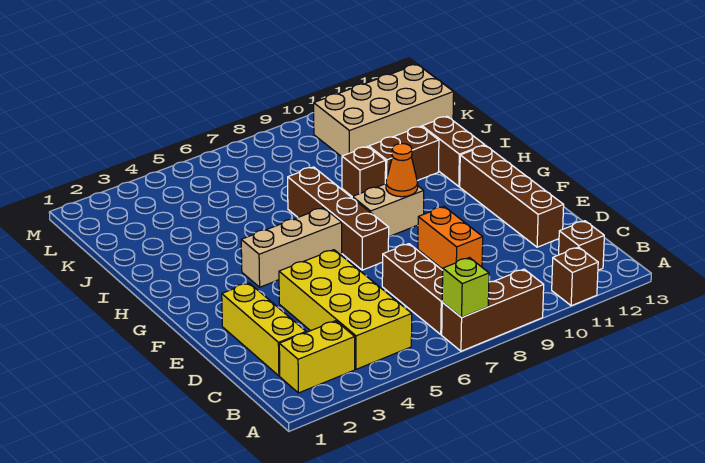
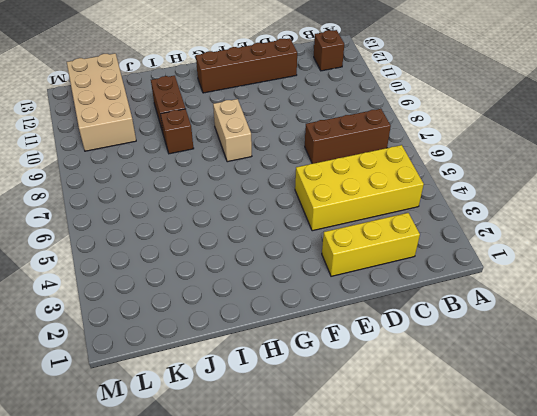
none -> brown 1x3 brick [442,269,544,351]
none -> brown 1x1 brick [552,247,598,306]
none -> yellow 1x2 brick [279,321,355,393]

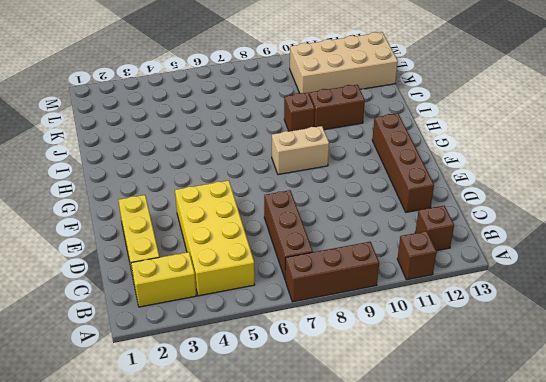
none -> orange 1x2 brick [418,207,483,269]
none -> brown 1x4 brick [288,167,389,270]
none -> tan 1x3 brick [241,208,342,287]

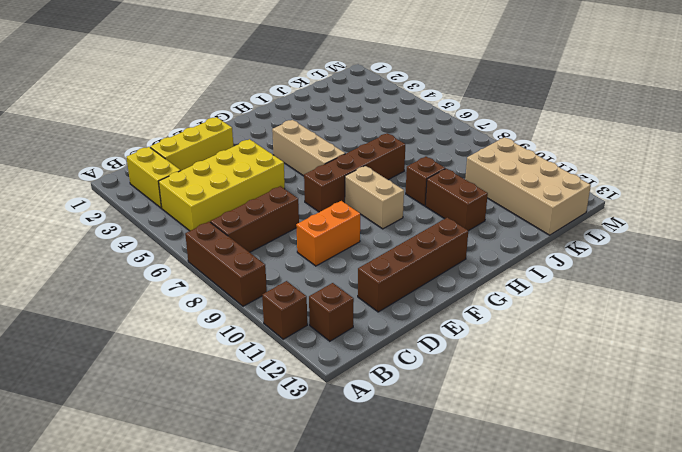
none -> brown 1x2 brick [422,116,485,186]
none -> lime 1x1 brick [442,258,489,318]
none -> orange 1x1 cone [386,144,418,197]

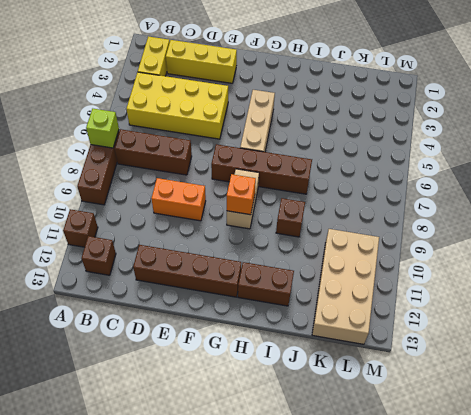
orange 1x1 brick [227,174,256,215] -> orange 1x1 cone [386,144,418,197]
none -> brown 1x2 brick [369,126,439,184]

